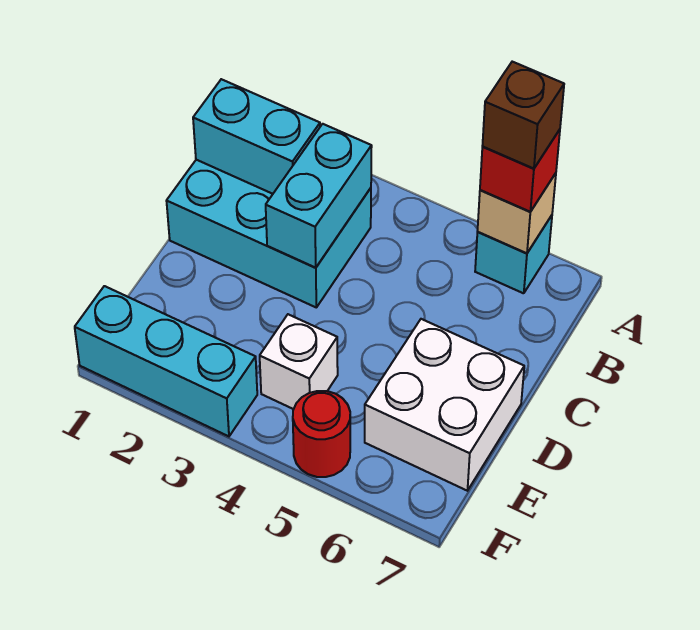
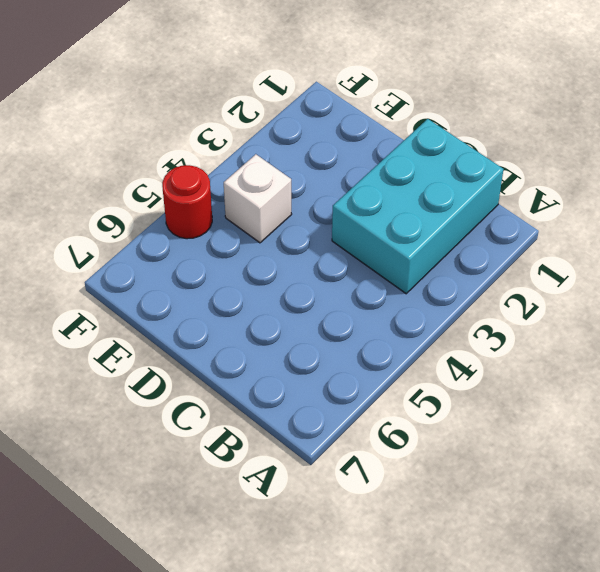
none -> cyan 1x1 brick [475,215,552,293]
none -> white 2x2 brick [365,319,524,491]

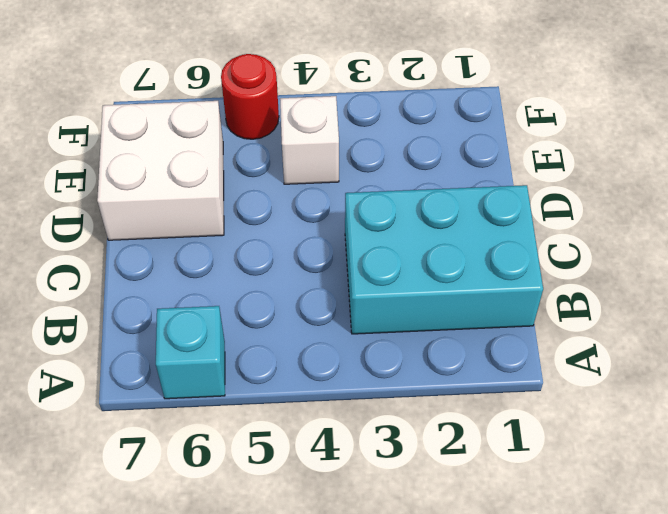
none -> cyan 1x3 brick [75,286,257,436]
none -> tan 1x1 brick [477,173,556,253]

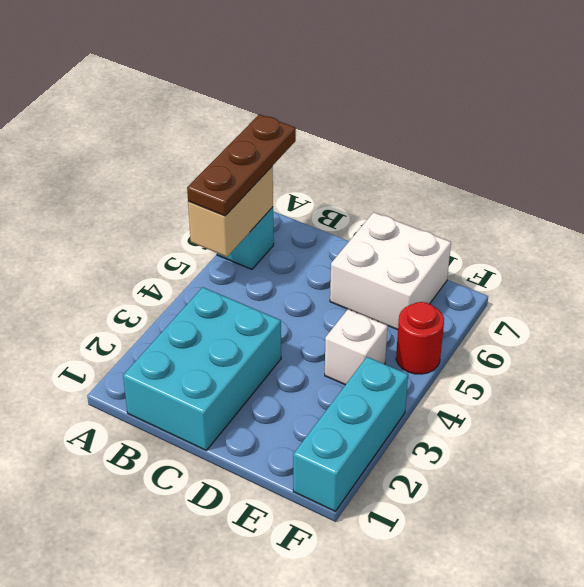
tan 1x2 brick [188,166,273,257] -> tan 1x1 brick [477,173,556,253]
brown 1x3 plate [187,114,296,216] -> red 1x1 brick [480,130,560,212]
none -> cyan 1x2 brick [193,79,320,194]
none -> cyan 1x2 brick [266,124,372,268]

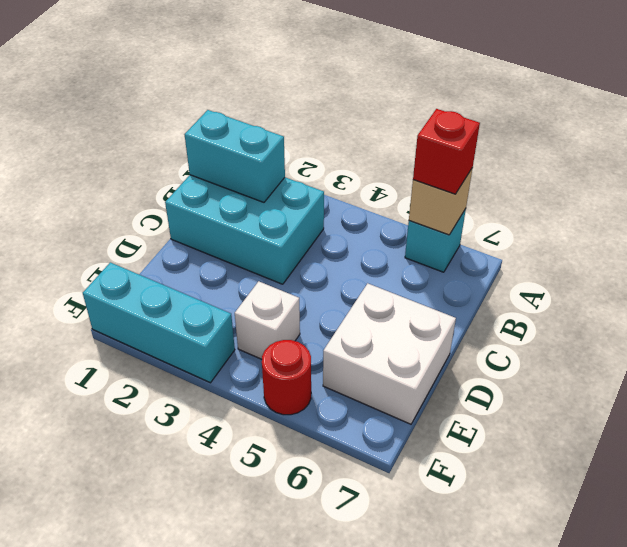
none -> cyan 1x2 brick [266,124,372,268]
none -> brown 1x1 brick [482,62,564,169]

